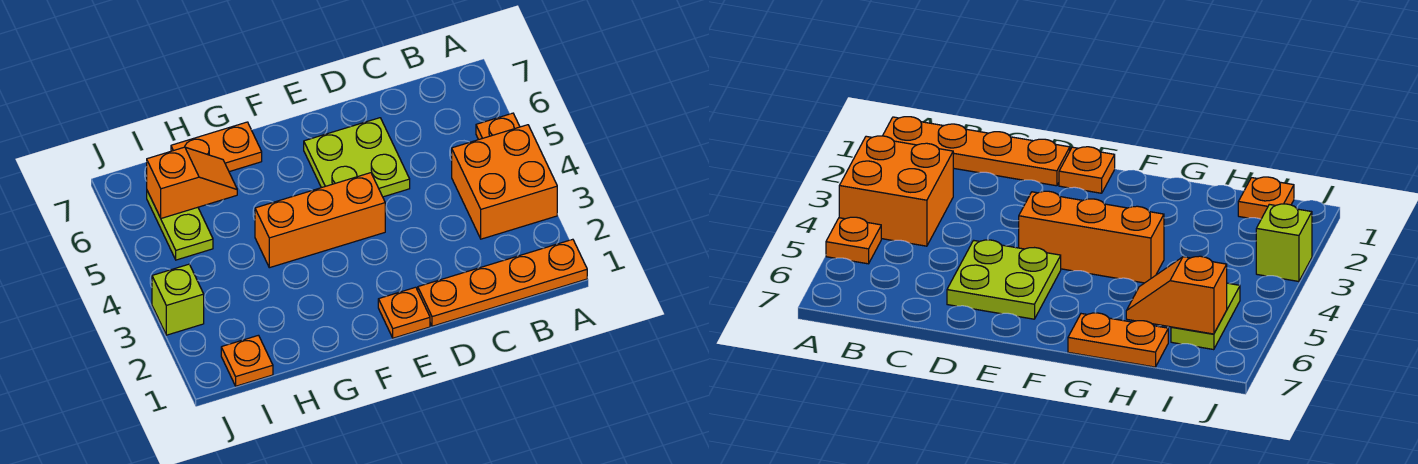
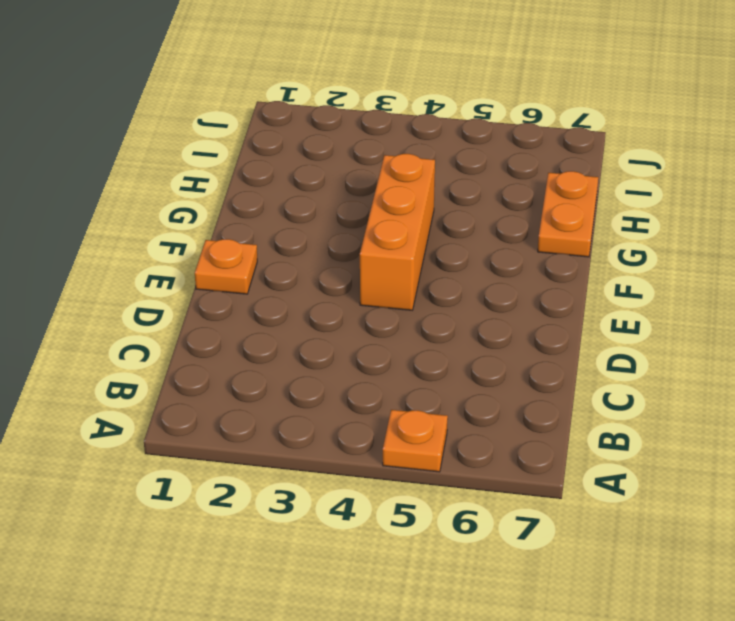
none -> orange 1x4 plate [418,239,587,326]
none -> orange 2x2 brick [452,125,557,239]

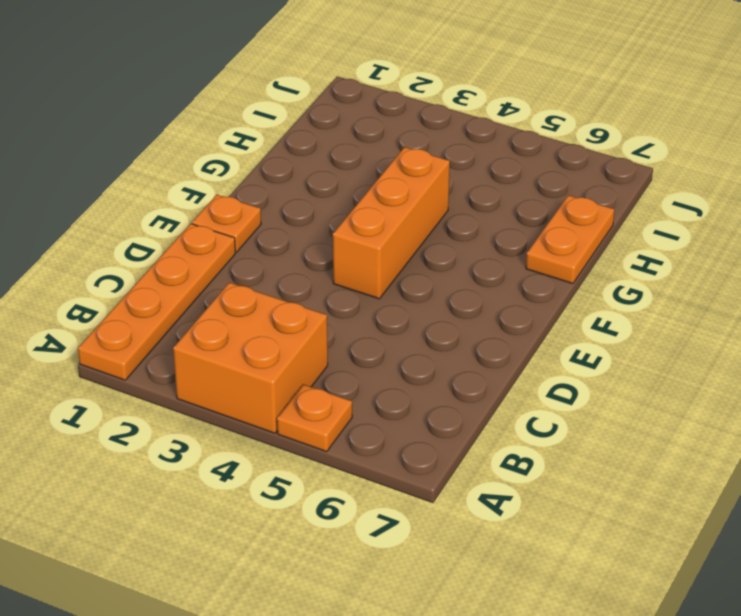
none -> lime 2x2 plate [304,118,410,197]
none -> orange 1x1 plate [221,335,273,386]

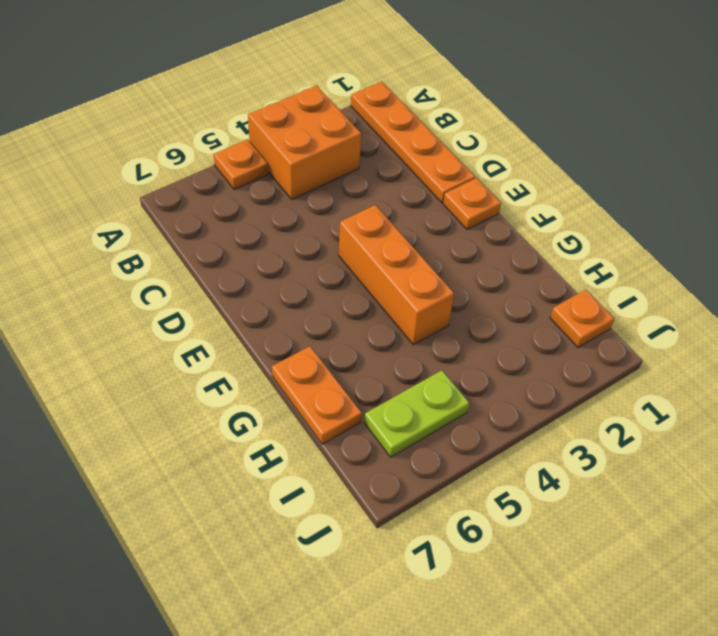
none -> lime 2x2 plate [304,118,410,197]
none -> lime 1x1 brick [152,264,204,335]

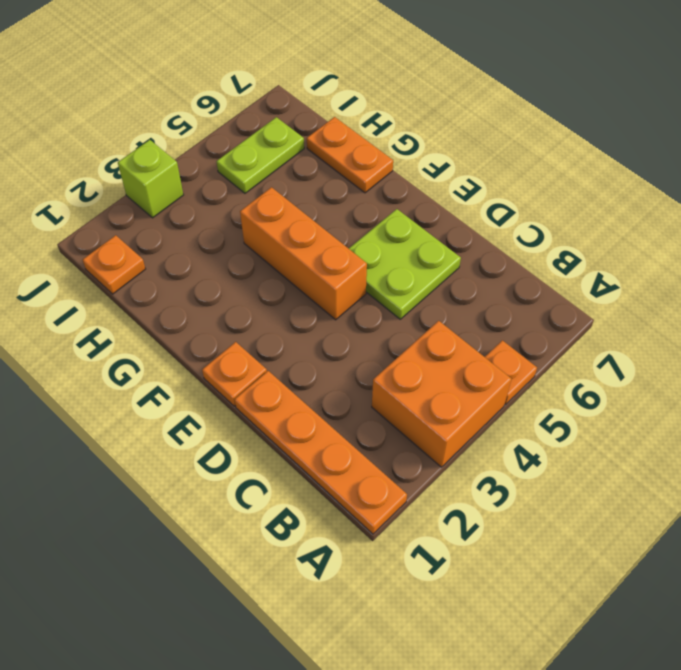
none -> orange 1x2 slope [147,147,237,218]

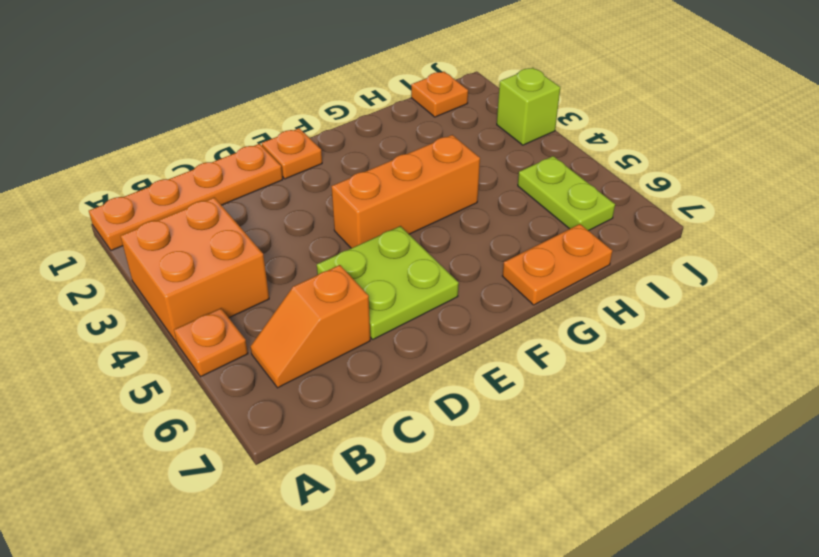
orange 1x2 slope [250,265,370,388] -> orange 1x2 slope moved to [147,147,237,218]

